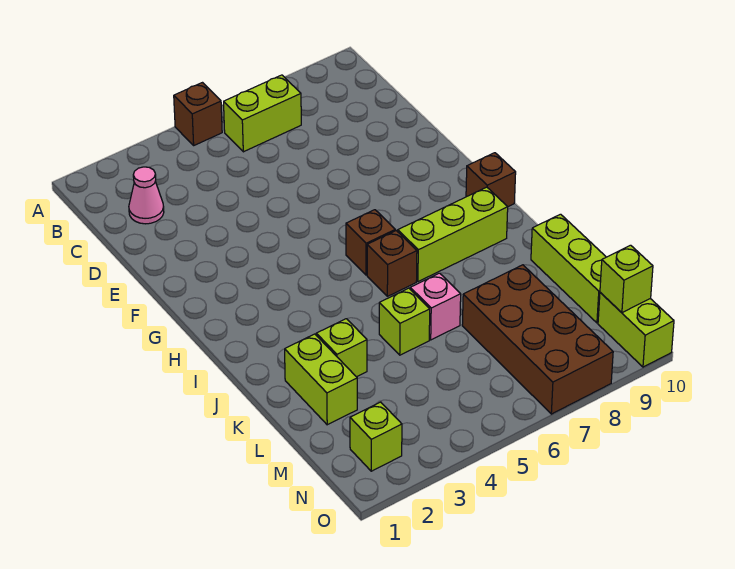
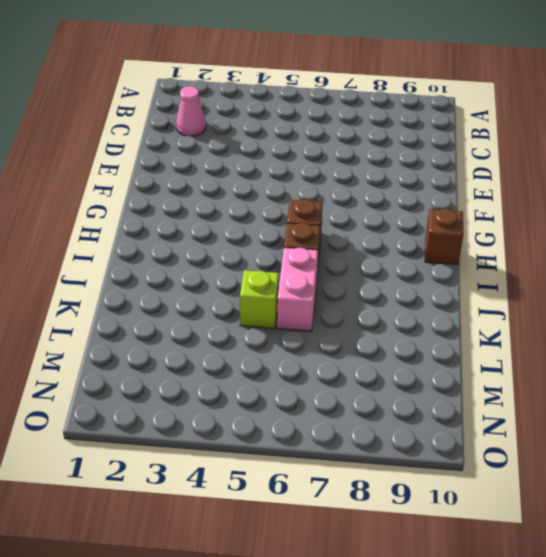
pink 1x2 brick [277,248,318,331] -> pink 1x1 brick [410,273,461,340]
none -> brown 1x1 brick [174,83,222,145]
none -> lime 1x2 brick [224,75,301,152]
none -> lime 1x3 brick [397,187,508,282]

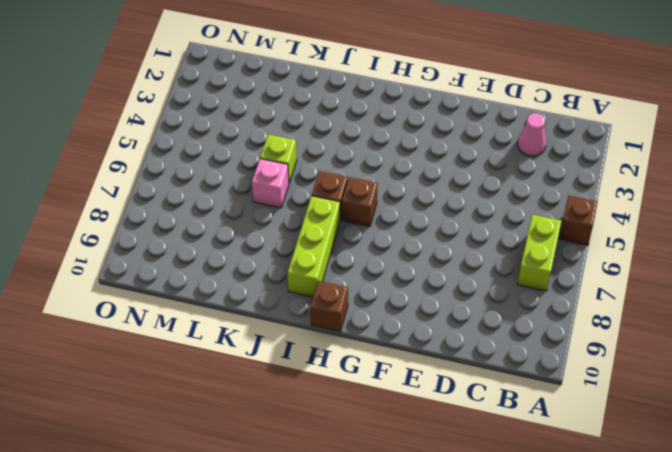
none -> lime 1x2 brick [285,334,357,425]
none -> lime 1x1 brick [316,319,367,377]
none -> lime 1x3 brick [531,214,606,323]

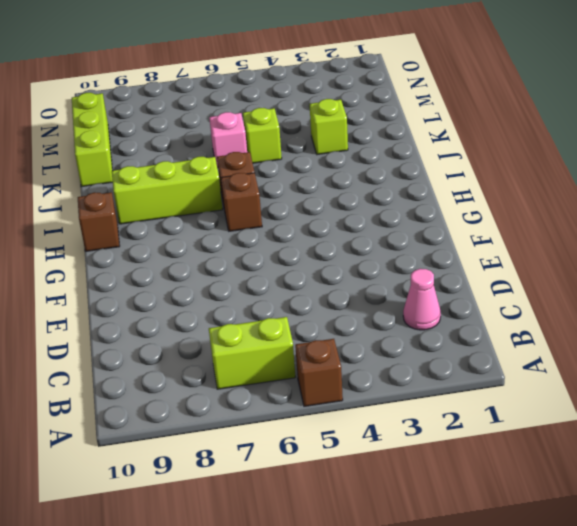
none -> lime 1x2 brick [285,334,357,425]
none -> brown 2x4 brick [462,265,613,414]
none -> lime 1x1 brick [350,402,402,471]

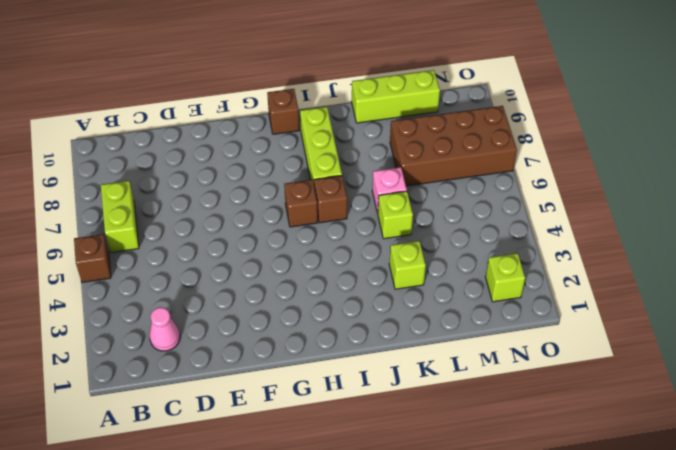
none -> lime 1x2 brick [285,334,357,425]
none -> lime 1x2 brick [598,292,674,367]
none -> lime 1x1 brick [600,245,653,313]

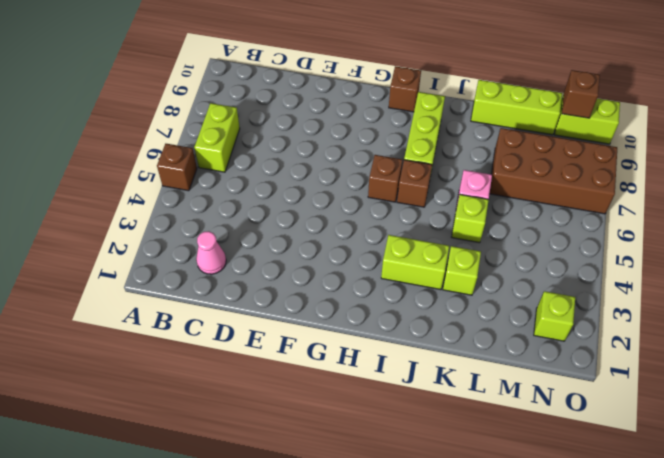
lime 1x2 brick [381,235,449,290] -> lime 1x2 brick moved to [285,334,357,425]
brown 1x1 brick [562,70,600,118] -> lime 1x1 brick [600,245,653,313]

